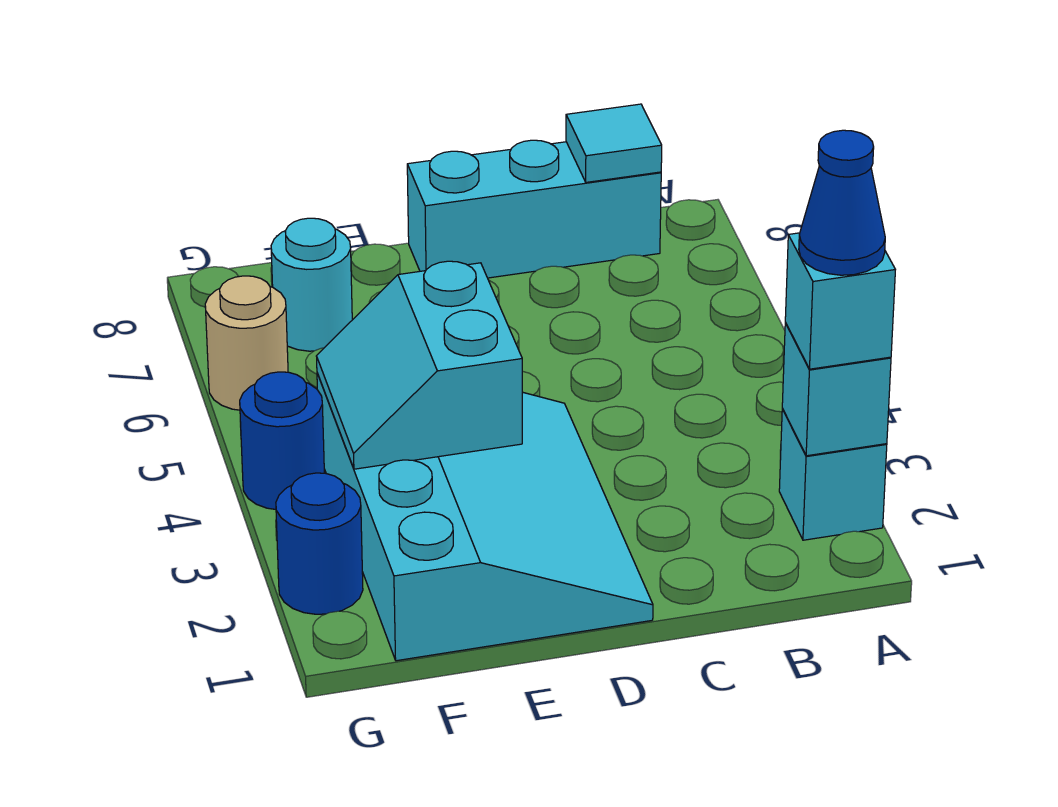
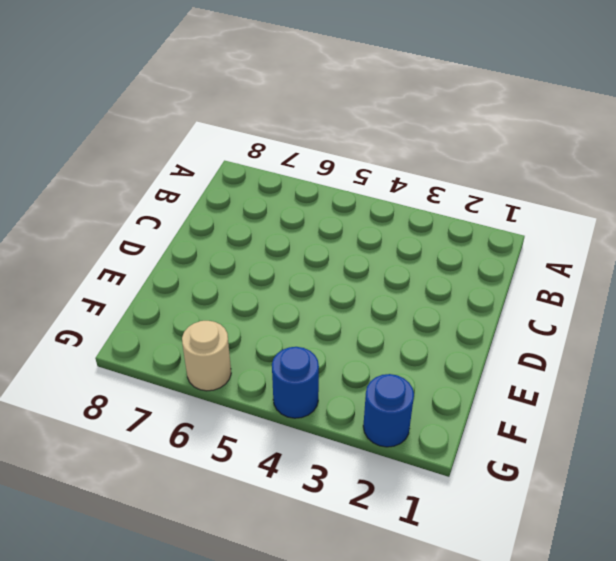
none -> cyan 1x1 brick [779,409,887,540]
none -> cyan 1x3 brick [407,140,661,278]
none -> cyan 3x4 slope [317,373,653,661]

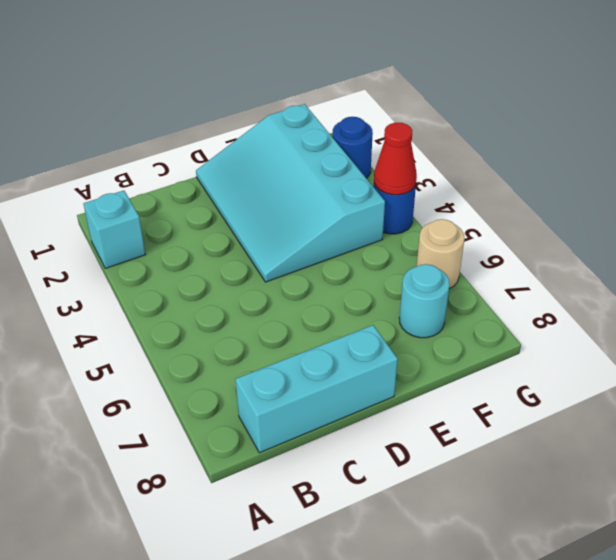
red 1x1 cone [374,123,417,195] -> none
none -> cyan 1x1 brick [782,323,891,456]
none -> cyan 1x1 tile [566,104,662,182]
none -> cyan 2x2 slope [317,261,522,469]

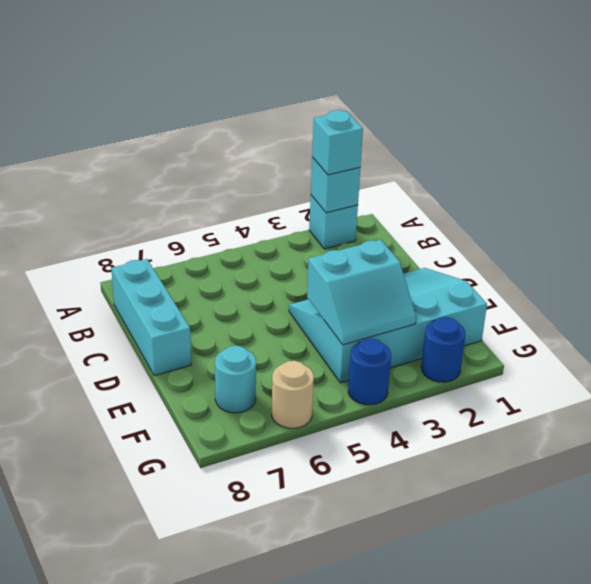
none -> cyan 1x1 tile [566,104,662,182]
none -> blue 1x1 cone [799,130,885,275]

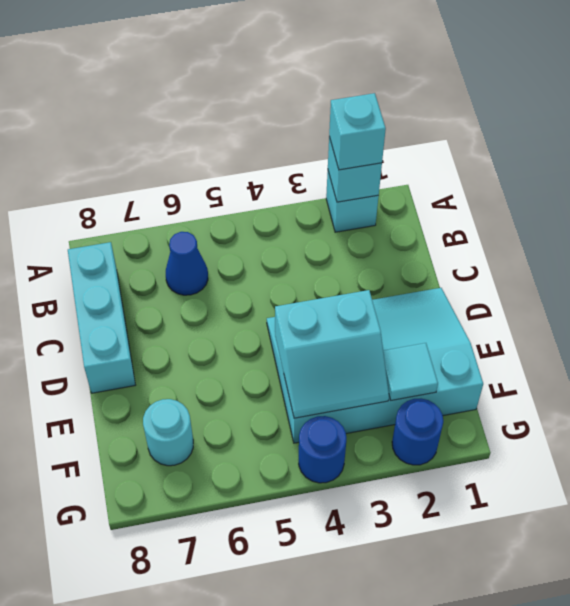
blue 1x1 cone [166,232,208,295] -> blue 1x1 cone moved to [799,130,885,275]
cyan 1x1 tile [383,343,438,400] -> cyan 1x1 tile moved to [566,104,662,182]
none -> tan 1x1 round brick [205,276,288,410]

